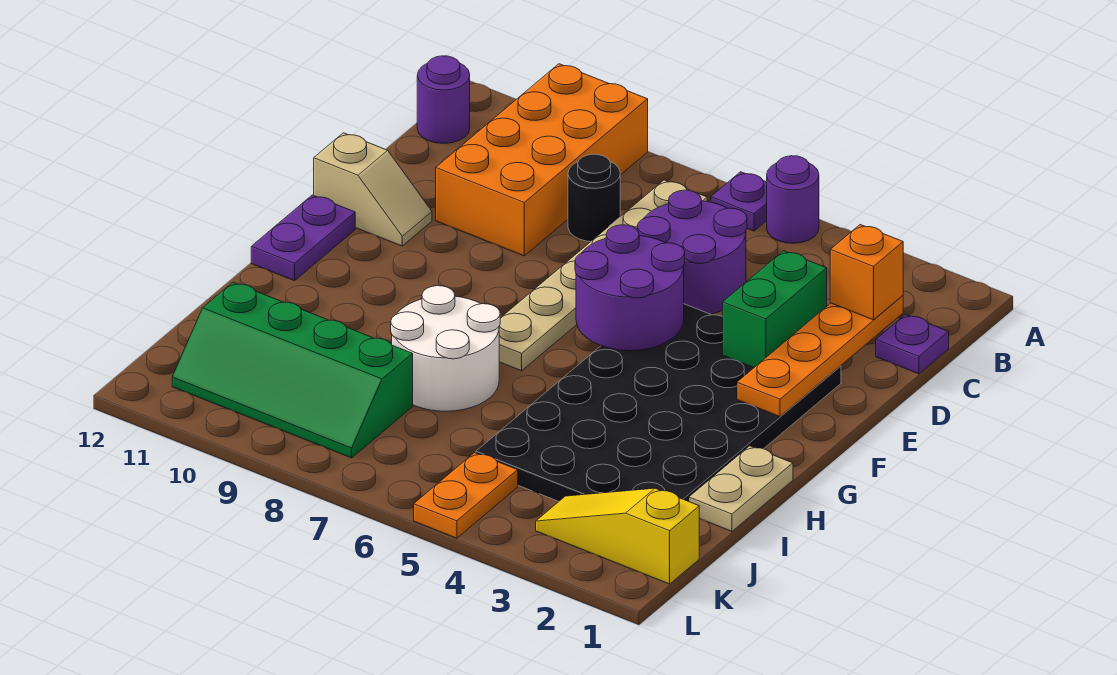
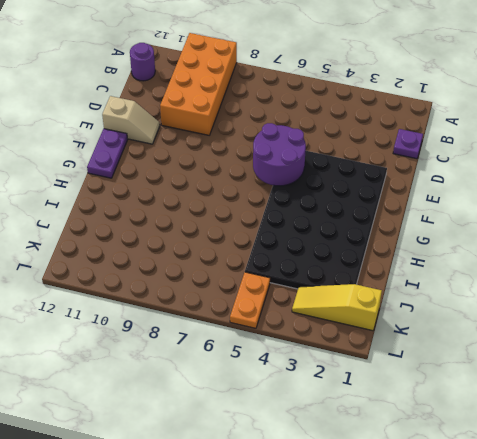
none -> purple 1x1 round brick [767,156,819,243]
none -> purple 1x1 plate [711,172,767,231]
none -> tan 1x6 plate [499,180,707,371]

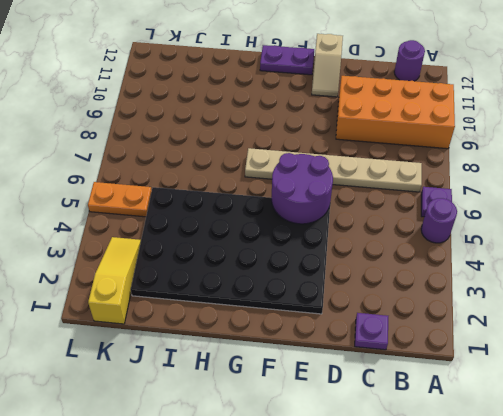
none -> purple 2x2 round brick [637,190,747,314]
none -> black 1x1 round brick [568,154,620,242]
none -> tan 1x2 plate [689,446,793,531]

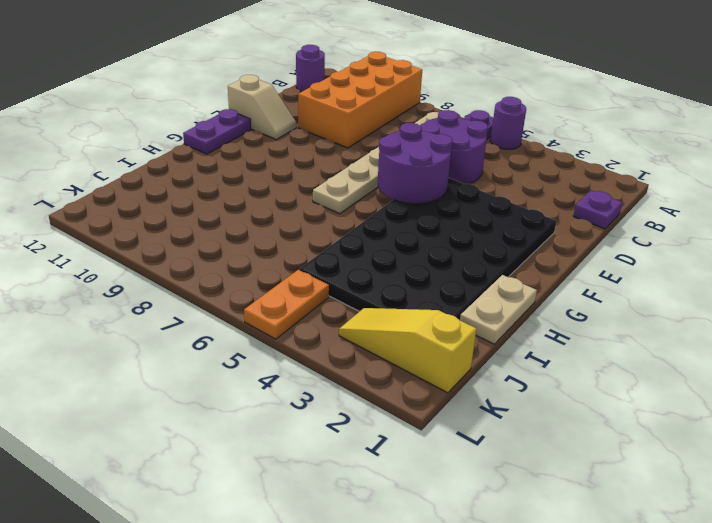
none -> black 1x1 round brick [568,154,620,242]
none -> white 2x2 round brick [391,286,500,411]
none -> green 2x4 slope [172,282,413,458]

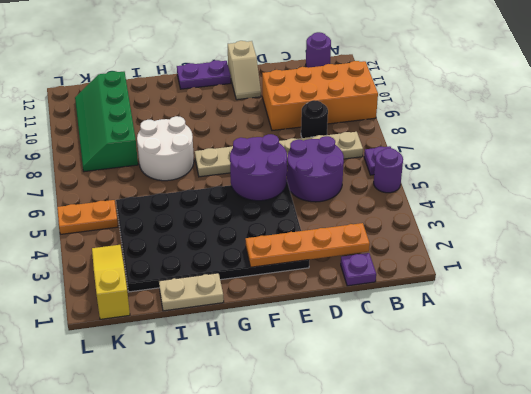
none -> green 1x2 brick [723,251,827,368]
none -> orange 1x1 brick [830,225,903,320]

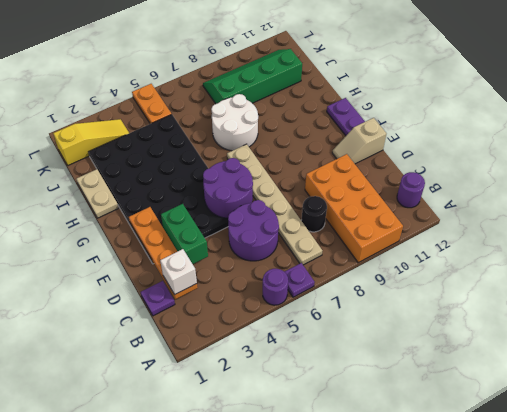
white 1x1 brick [160,249,197,295] -> orange 1x1 brick [830,225,903,320]

